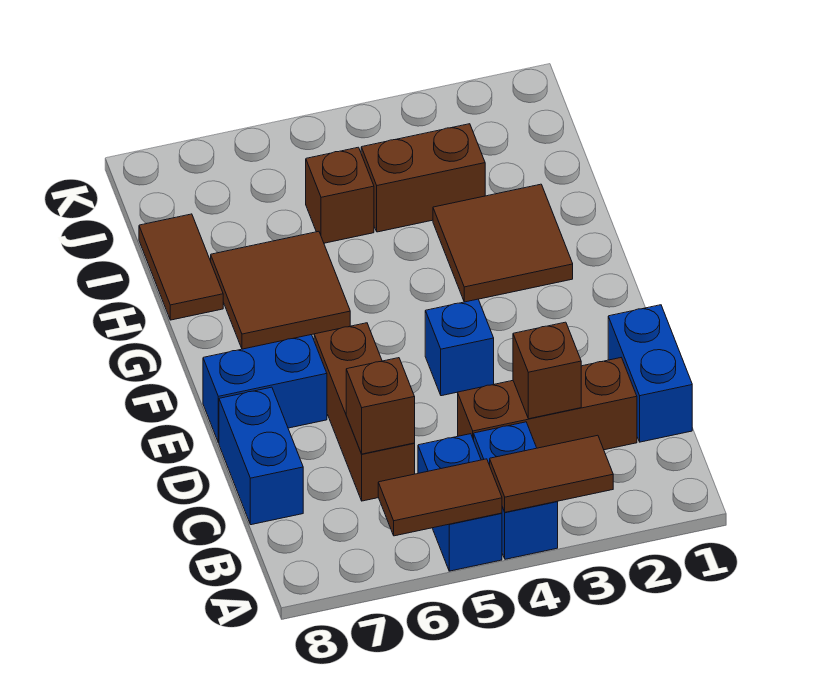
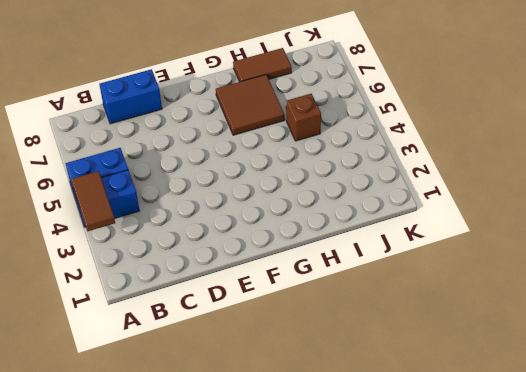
none -> blue 1x2 brick [608,305,692,442]
none -> brown 1x3 brick [458,358,637,450]
none -> brown 1x3 brick [314,323,415,501]

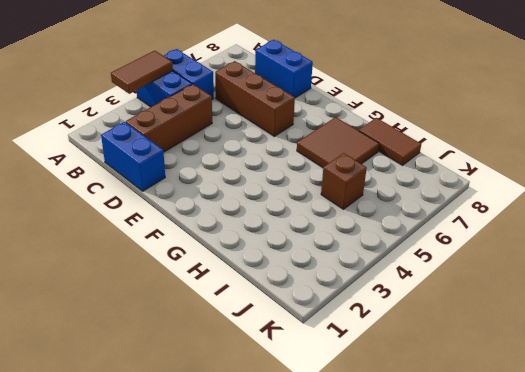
none -> blue 1x1 brick [425,299,494,396]
none -> blue 1x2 brick [203,335,327,443]
none -> brown 2x2 tile [433,184,573,302]

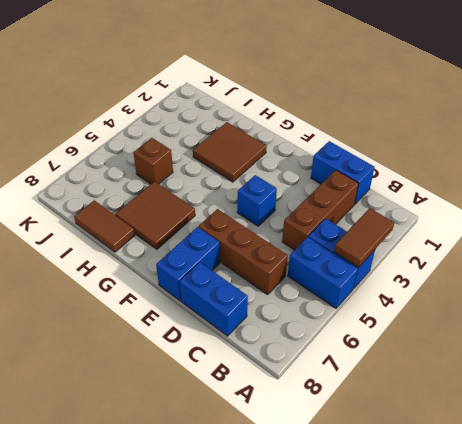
none -> brown 1x2 brick [361,124,485,232]
none -> brown 1x2 tile [378,459,502,536]
none -> brown 1x1 brick [513,322,581,419]

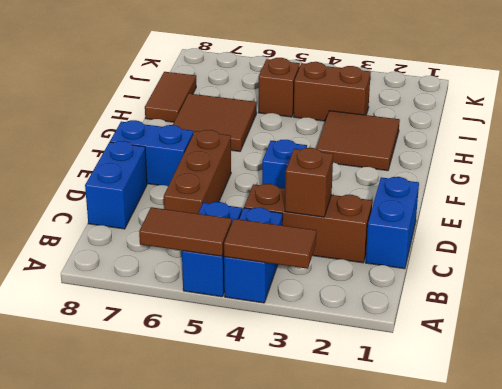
none -> brown 1x1 brick [346,358,415,454]

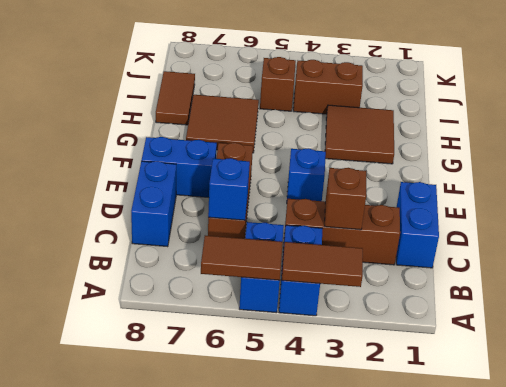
blue 1x1 brick [208,158,250,220] -> brown 1x1 brick [346,358,415,454]

